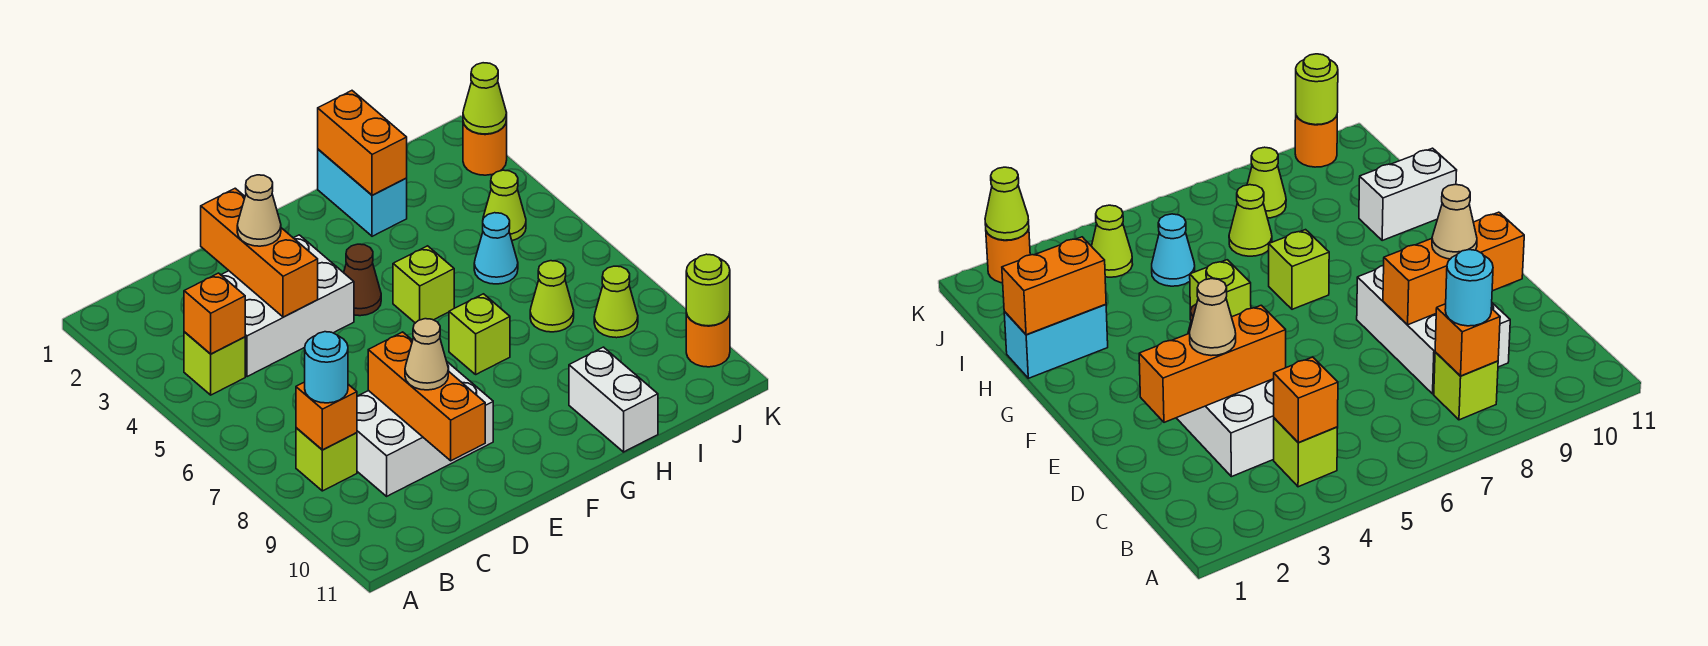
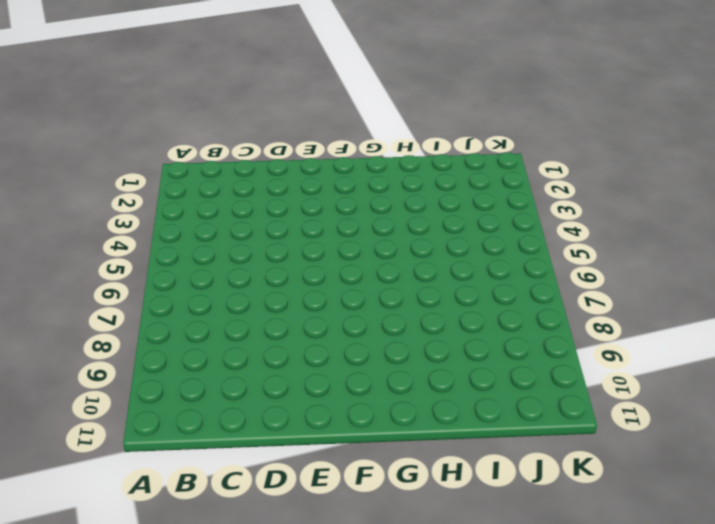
none -> lime 1x1 brick [184,332,245,395]
none -> lime 1x1 brick [296,428,357,491]
none -> white 2x3 brick [221,235,354,377]

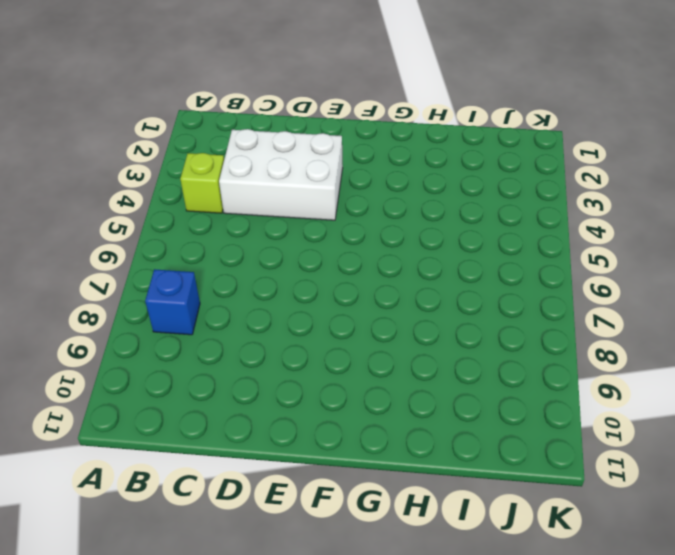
blue 1x1 brick [145,269,200,335] -> lime 1x1 brick [296,428,357,491]
none -> white 2x3 brick [357,362,493,496]
none -> brown 1x1 cone [344,244,381,316]
none -> lime 1x1 brick [393,246,454,323]

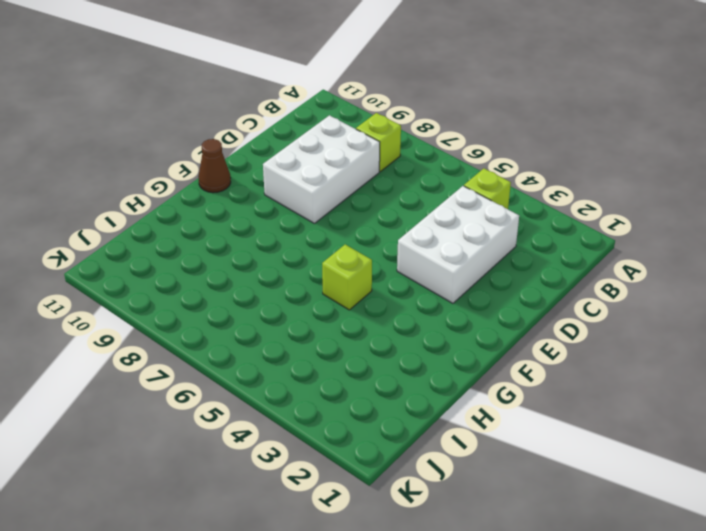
brown 1x1 cone [198,139,231,193] -> brown 1x1 cone moved to [344,244,381,316]
none -> lime 1x1 brick [449,294,510,374]
none -> cyan 1x2 brick [318,149,407,236]
none -> white 1x2 brick [569,347,658,452]

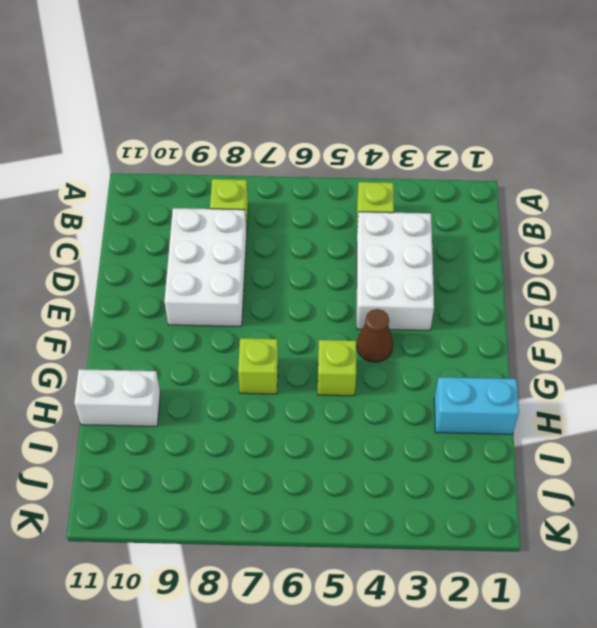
none -> cyan 1x1 cone [474,213,518,284]
none -> lime 1x1 cone [530,261,574,332]
none -> lime 1x1 cone [483,170,526,241]

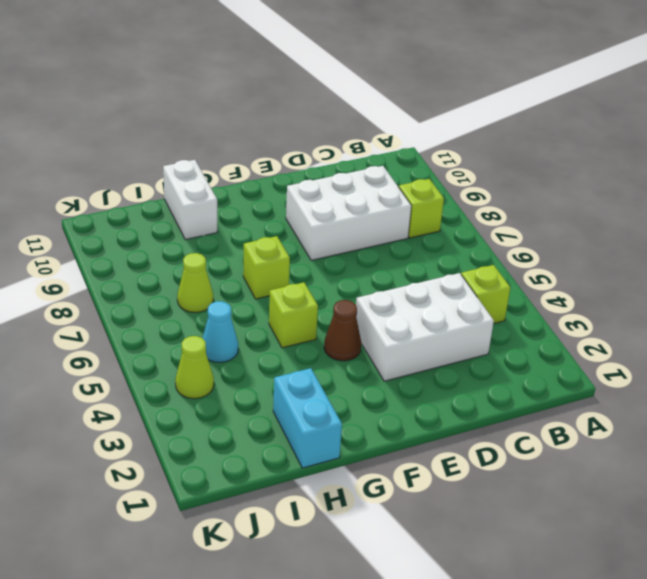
none -> lime 1x1 cone [594,266,638,338]
none -> orange 1x1 round brick [463,120,507,175]
none -> orange 1x1 round brick [686,313,730,367]

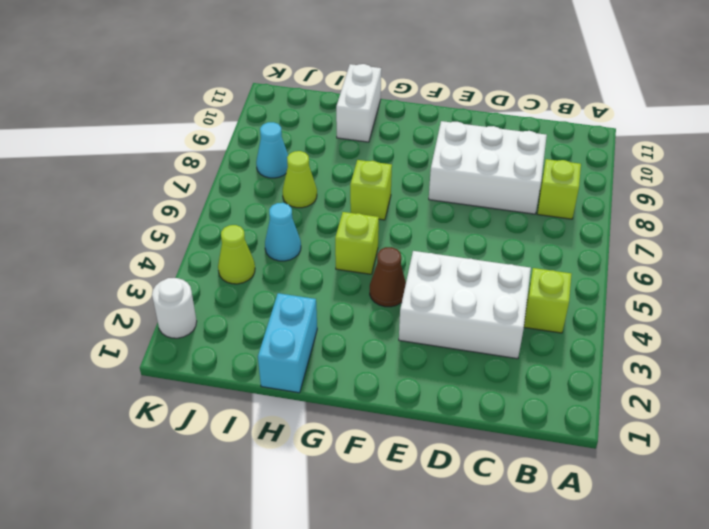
cyan 1x1 cone [256,122,288,178] -> lime 1x1 cone [594,266,638,338]
white 1x1 round brick [152,278,197,338] -> orange 1x1 round brick [463,120,507,175]
none -> orange 1x1 round brick [686,313,730,367]
none -> orange 1x1 brick [184,273,245,354]
none -> orange 1x1 brick [296,382,357,450]

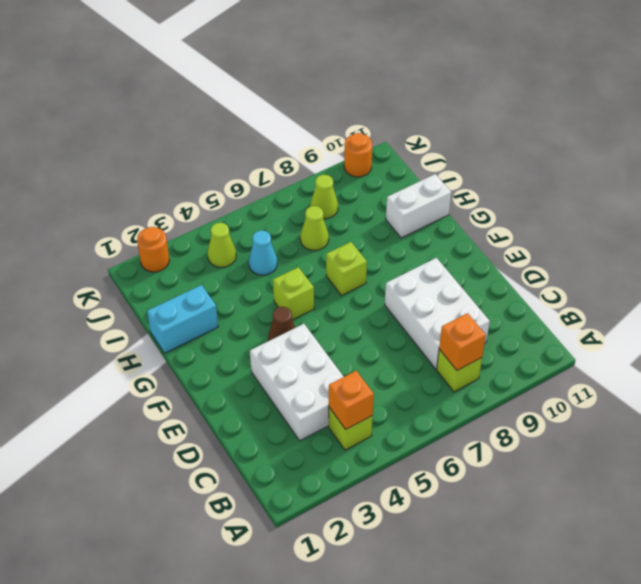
none -> orange 1x3 brick [201,188,318,317]
none -> orange 1x3 brick [368,332,485,461]
none -> orange 1x2 brick [318,91,407,195]

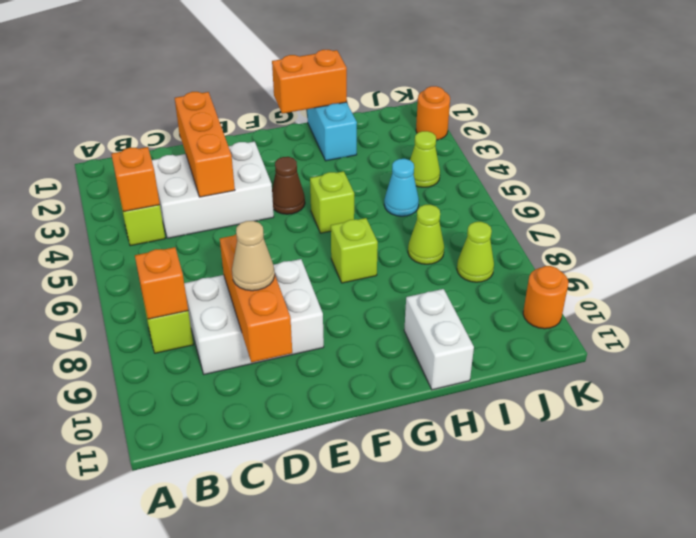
orange 1x2 brick [272,50,347,114] -> orange 1x2 brick turned to [318,91,407,195]
none -> lime 1x1 cone [463,63,507,134]
none -> lime 1x1 round brick [686,254,730,326]
none -> cyan 1x1 round brick [305,332,348,403]

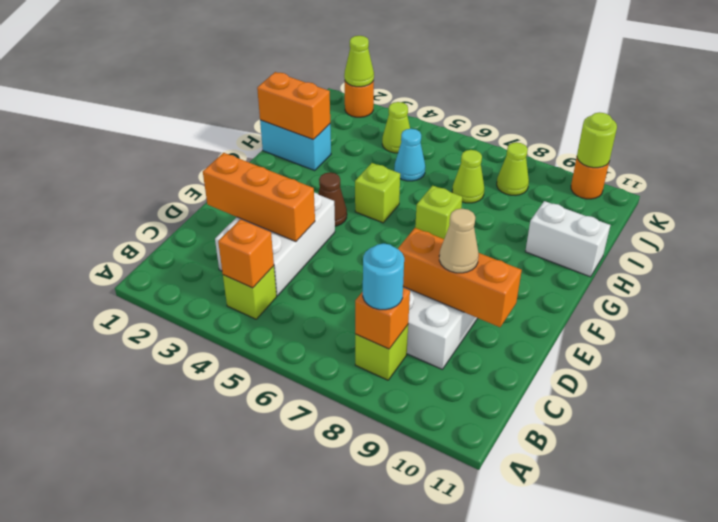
none -> tan 1x1 cone [237,175,281,246]

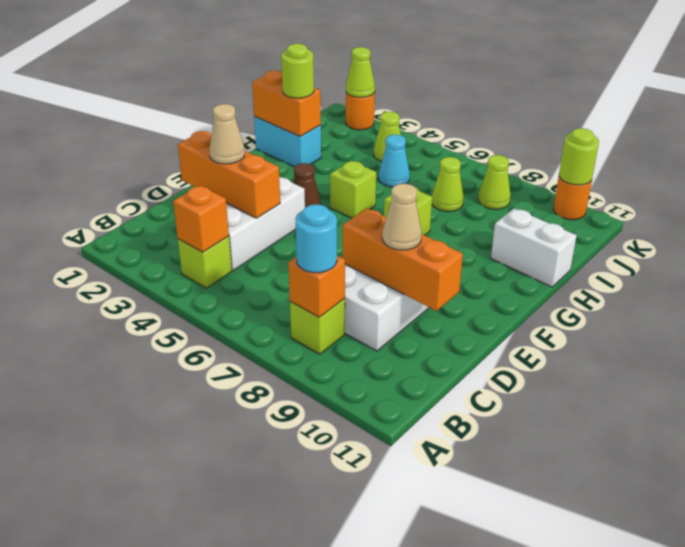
lime 1x1 round brick [281,44,314,98] -> none

